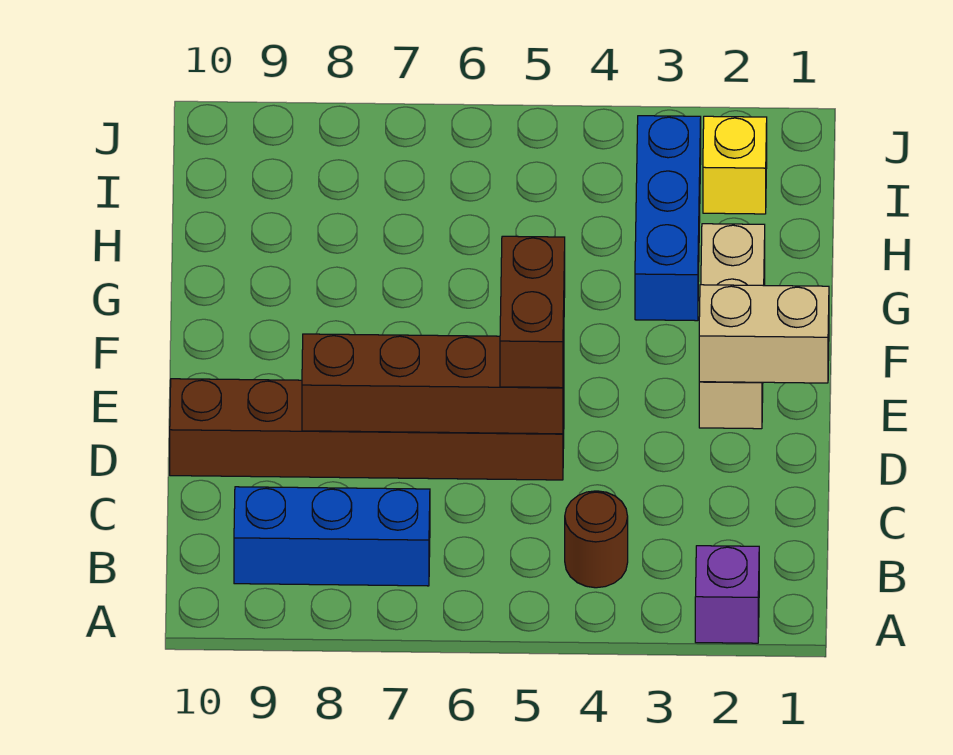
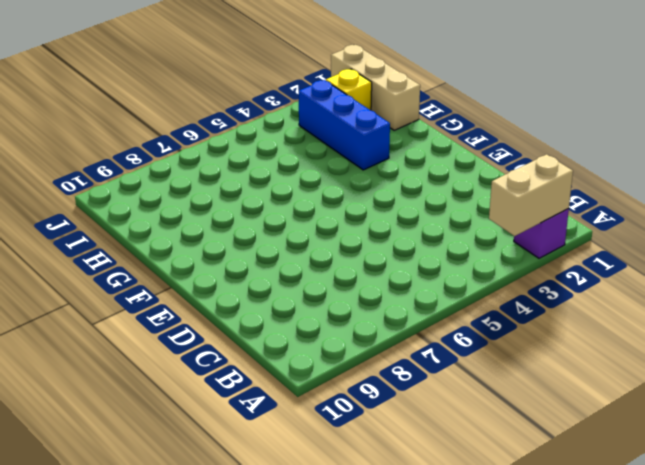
tan 1x2 brick [489,154,573,236] -> tan 1x2 brick moved to [699,285,829,383]
tan 1x3 brick [331,45,420,130] -> tan 1x3 brick moved to [699,224,765,429]
none -> brown 1x1 round brick [565,491,628,588]
none -> blue 1x3 brick [234,487,430,586]

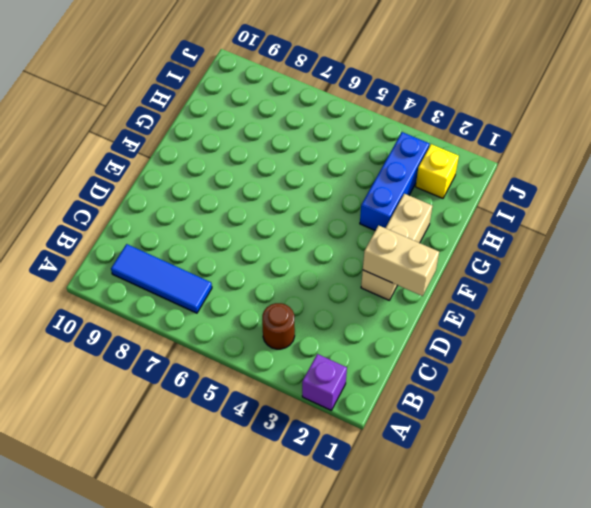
blue 1x3 tile [111,244,212,313] -> blue 1x3 brick [234,487,430,586]
none -> brown 1x6 brick [170,379,564,480]
none -> brown 1x4 brick [302,334,564,434]

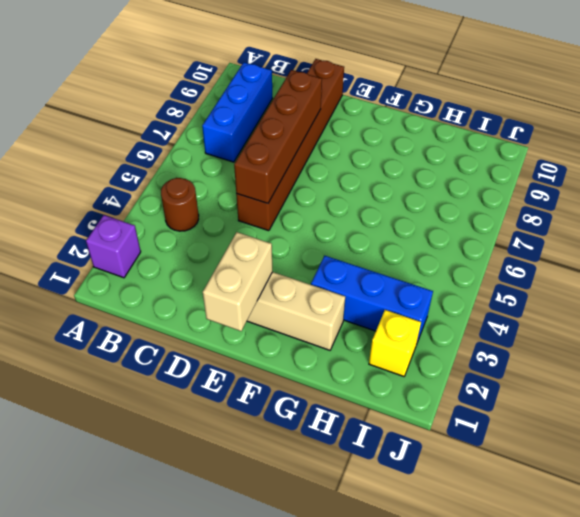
none -> brown 1x2 brick [500,236,565,388]

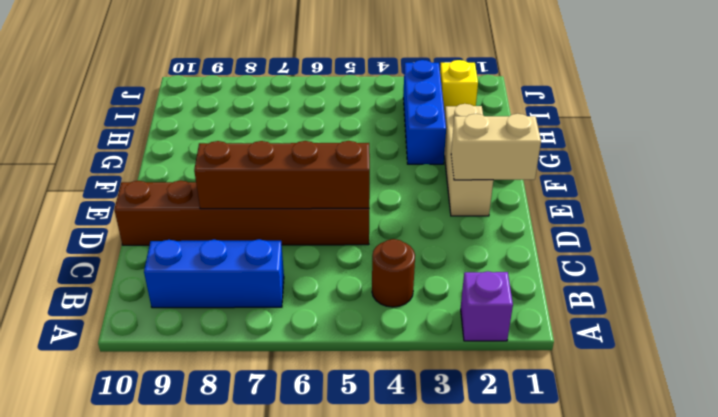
none -> brown 1x2 brick [500,236,565,388]

